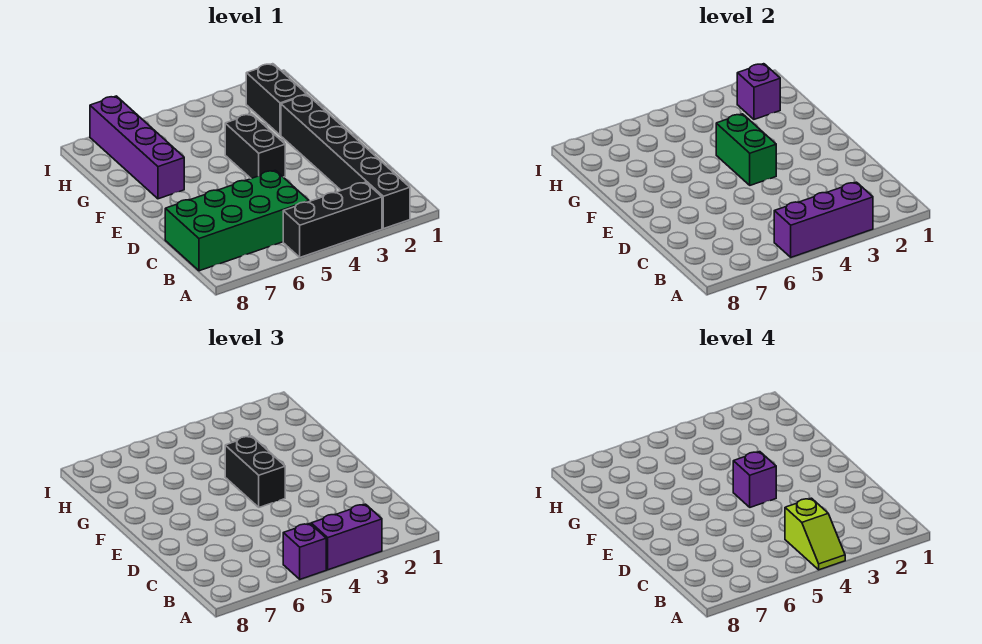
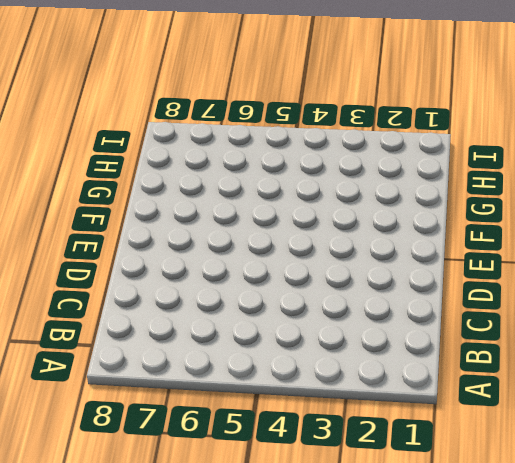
none -> black 1x6 brick [281,95,410,229]
none -> black 1x3 brick [283,182,382,257]
none -> green 2x4 brick [165,170,309,271]

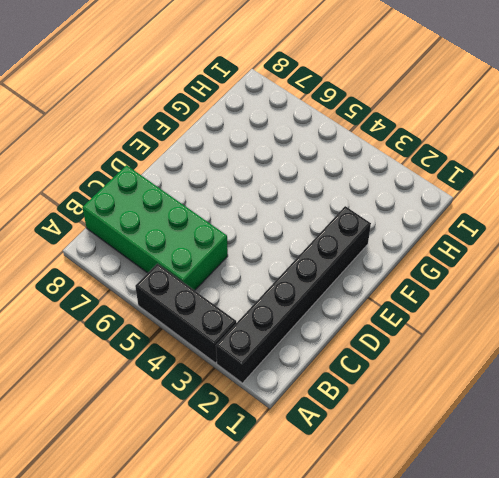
none -> black 1x2 brick [225,114,285,178]
none -> purple 1x4 brick [90,96,184,199]
none -> black 1x2 brick [246,64,307,135]

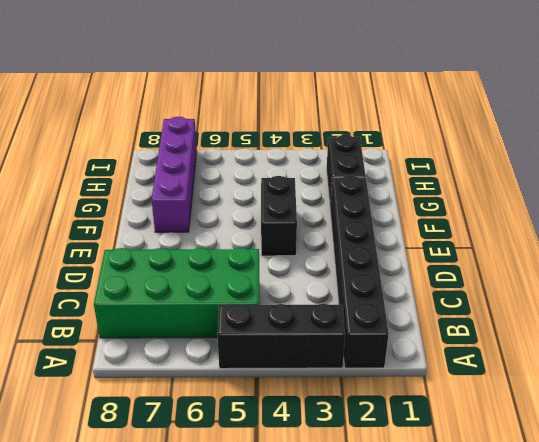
none -> purple 1x3 brick [774,182,873,257]
none -> green 1x2 brick [716,114,776,185]
none -> purple 1x1 brick [737,64,780,119]

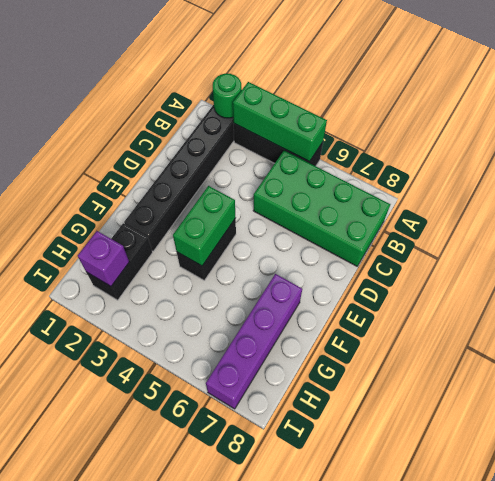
green 1x1 round brick [213,74,242,118] -> none
green 1x3 brick [233,82,327,162] -> purple 1x3 brick [774,182,873,257]
none -> purple 1x2 brick [311,504,382,570]
none -> purple 1x1 brick [283,524,326,579]
none -> black 1x2 brick [225,436,285,507]

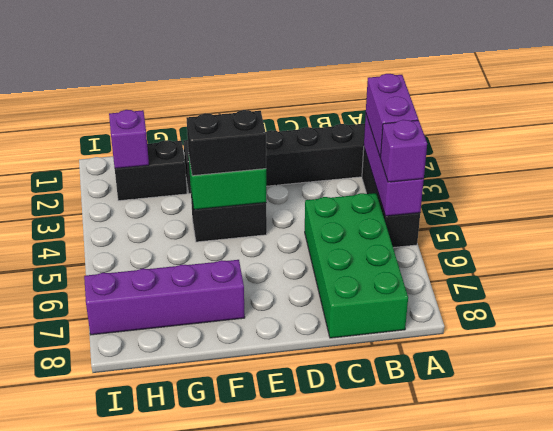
none -> lime 1x2 slope [785,498,845,570]
none -> purple 1x1 brick [733,452,776,507]

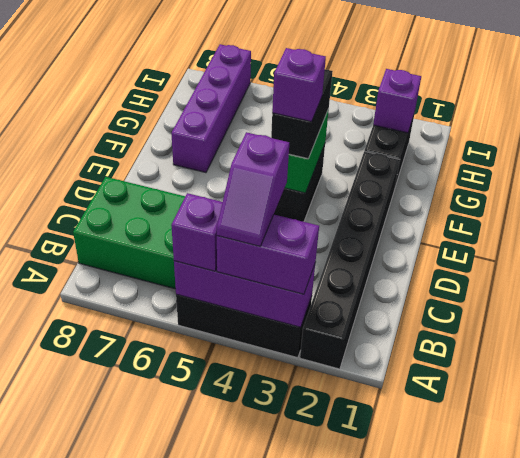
purple 1x2 slope [217,132,289,246] -> lime 1x2 slope [785,498,845,570]

